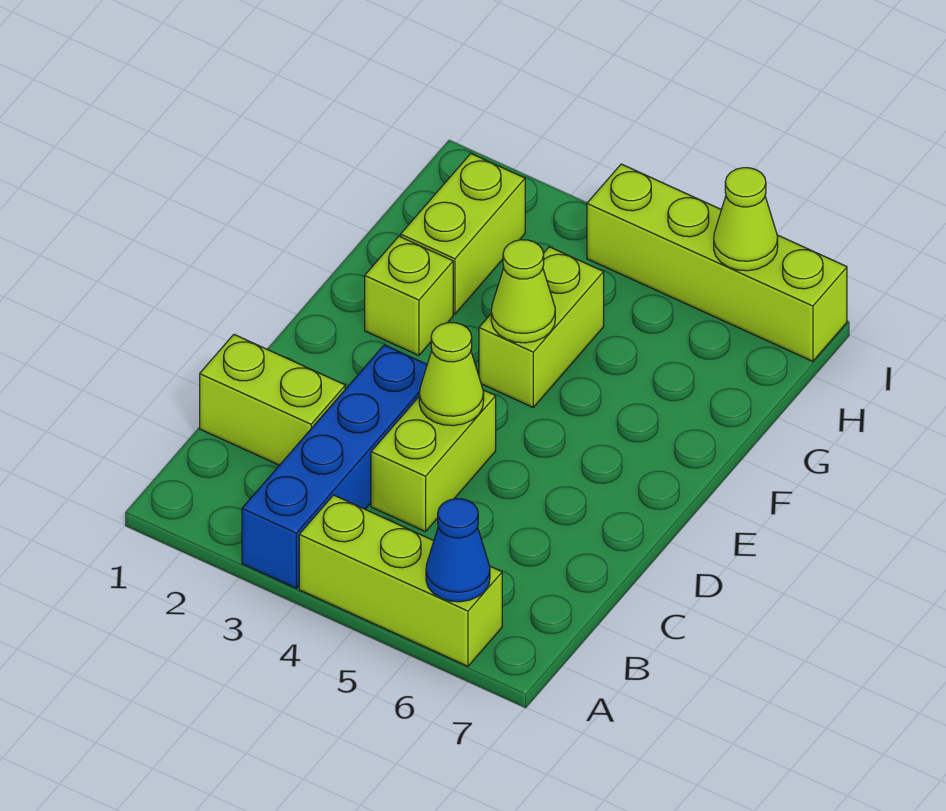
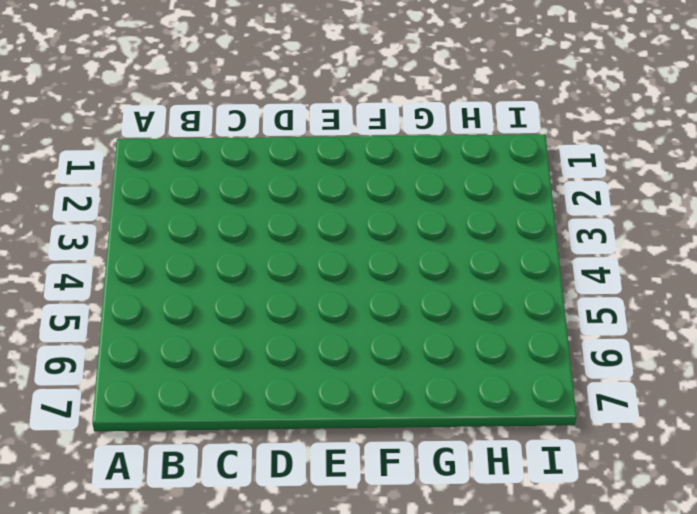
none -> blue 1x4 brick [242,345,427,588]
none -> lime 1x3 brick [299,495,502,666]
none -> lime 1x2 brick [200,335,345,465]

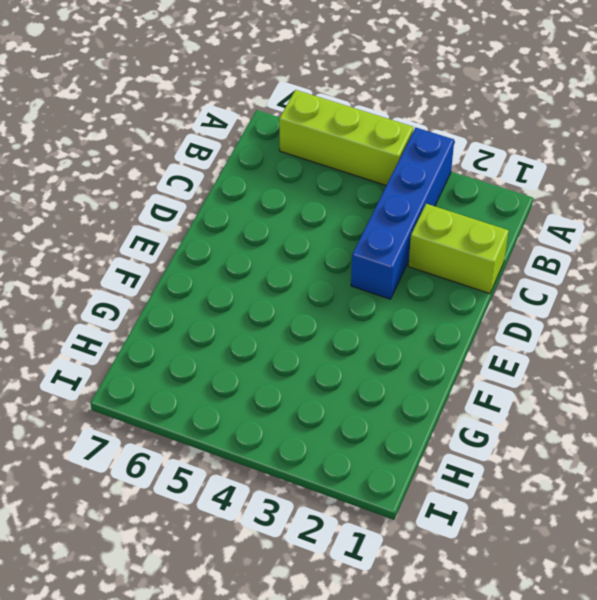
none -> lime 1x2 brick [371,390,496,532]
none -> lime 1x1 brick [365,236,453,355]
none -> lime 1x2 brick [479,247,604,407]

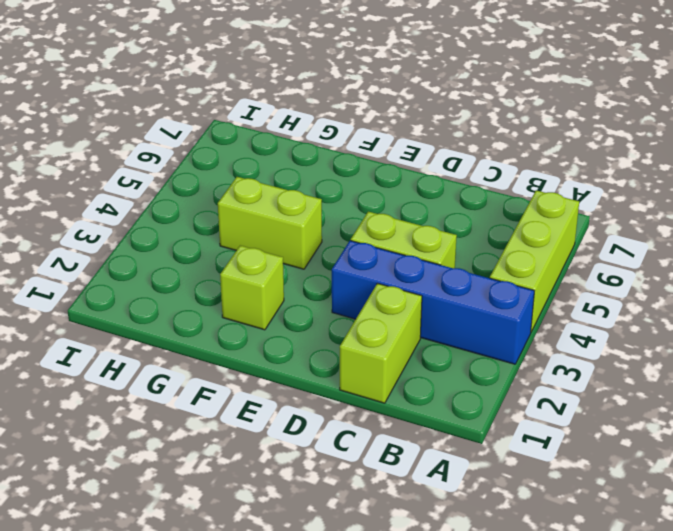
none -> lime 1x2 brick [401,154,525,314]
none -> lime 1x4 brick [587,164,847,361]
none -> blue 1x1 cone [426,499,490,602]

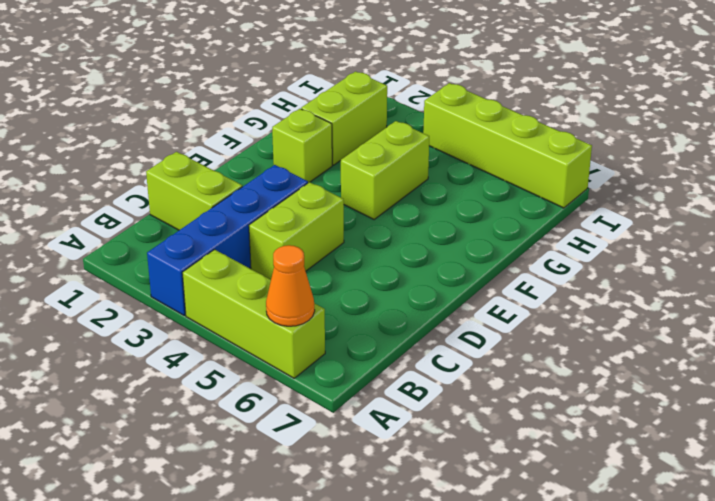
orange 1x1 cone [266,245,315,326] -> blue 1x1 cone [426,499,490,602]
none -> lime 1x1 cone [419,323,484,426]
none -> lime 1x1 cone [491,240,555,343]
none -> lime 1x1 cone [714,168,778,271]

